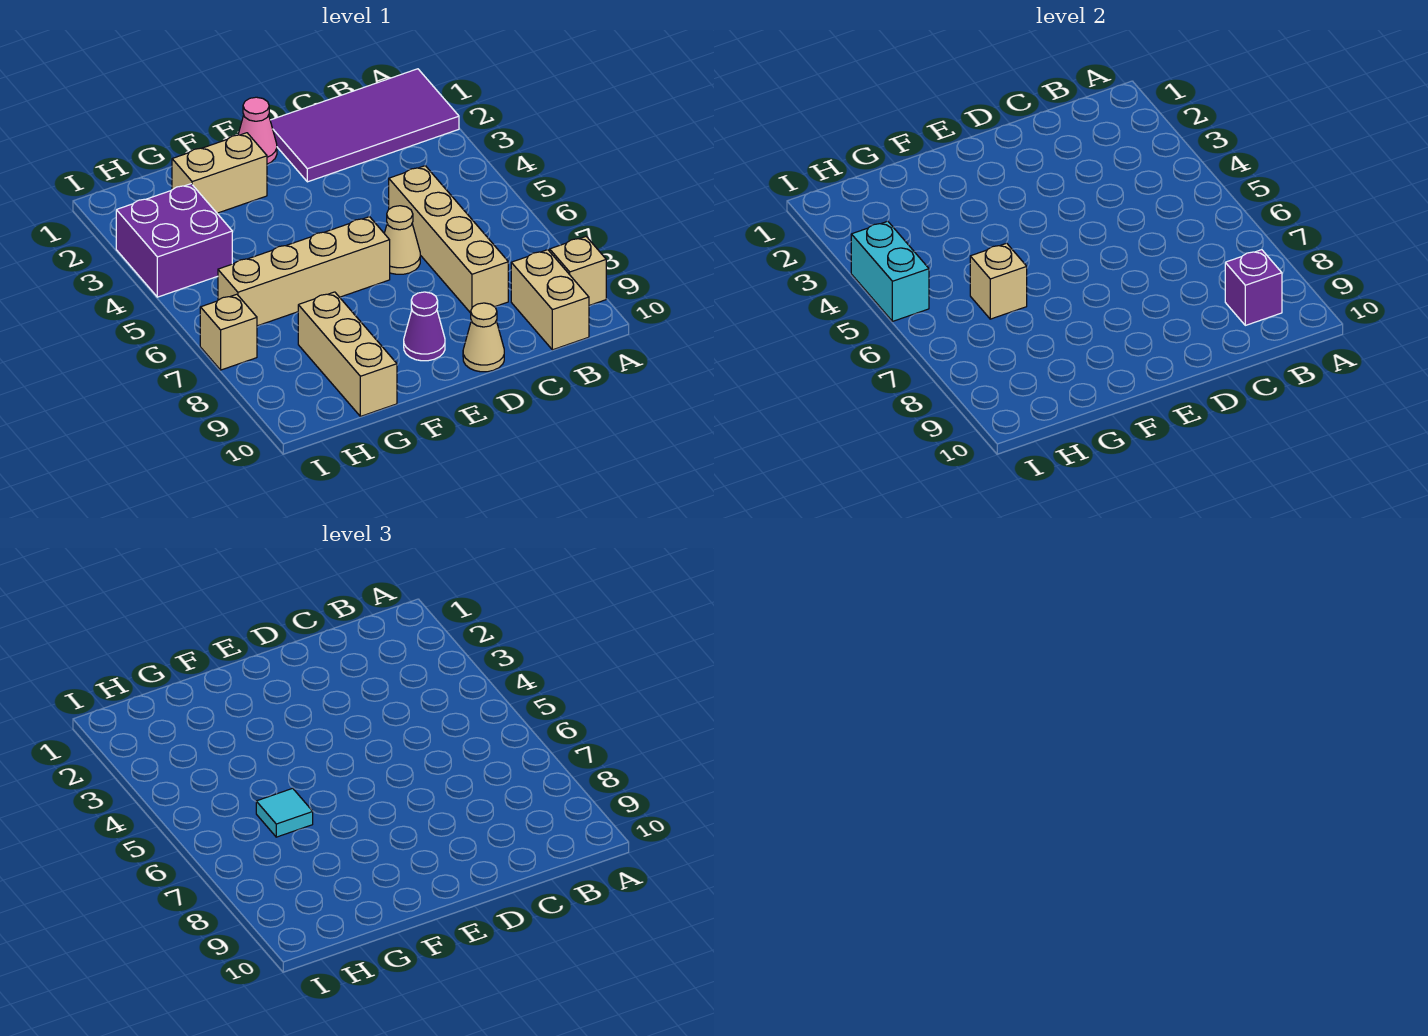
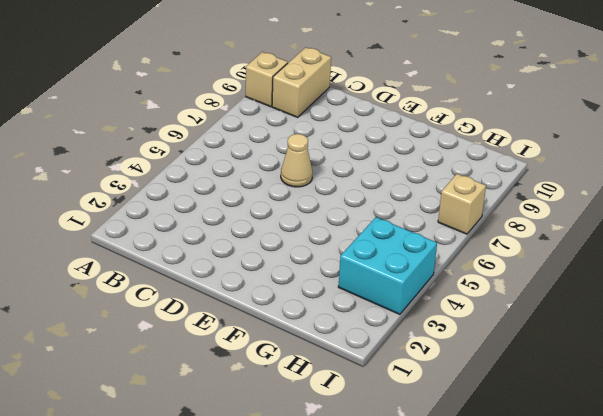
cyan 2x2 brick [338,217,437,314] -> purple 2x2 brick [116,184,232,297]
none -> purple 2x4 tile [270,69,459,182]
none -> tan 1x4 brick [389,166,508,313]
none -> tan 1x1 cone [463,303,504,372]

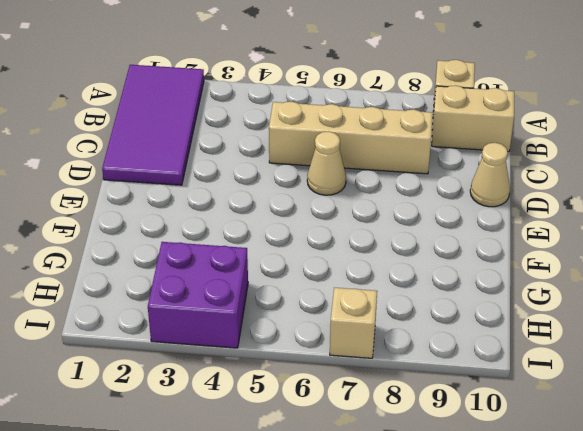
none -> pink 1x1 cone [238,97,277,164]
none -> tan 1x4 brick [218,217,390,326]
none -> purple 1x1 cone [404,292,445,361]

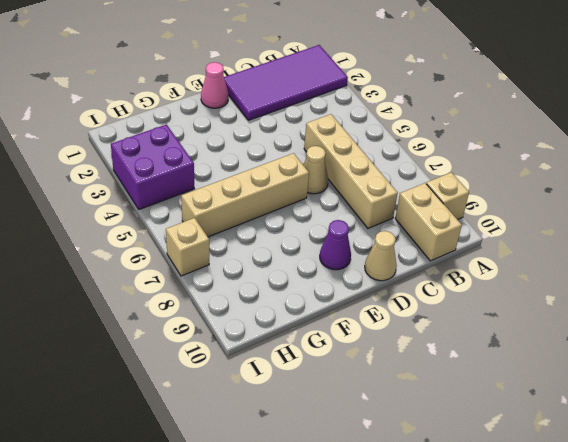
none -> tan 1x2 brick [172,133,267,213]
none -> tan 1x3 brick [298,292,397,416]
none -> purple 1x1 brick [1225,250,1282,325]

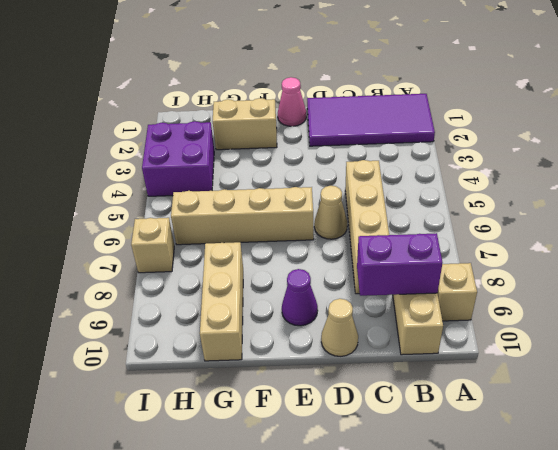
purple 1x2 brick [357,233,442,296] -> purple 1x1 brick [1225,250,1282,325]
none -> tan 1x1 brick [970,243,1027,319]
none -> cyan 1x2 brick [851,221,929,321]
none -> cyan 1x1 tile [256,788,313,837]

